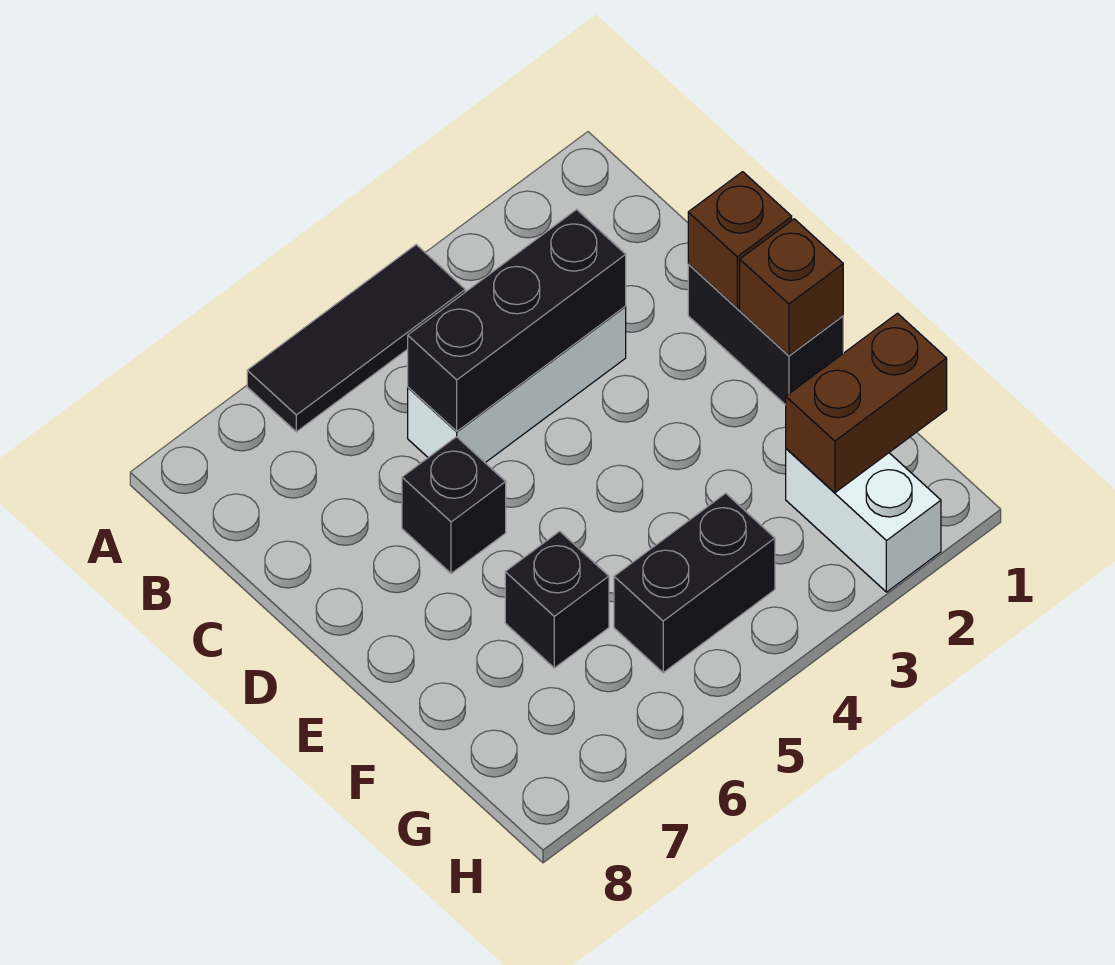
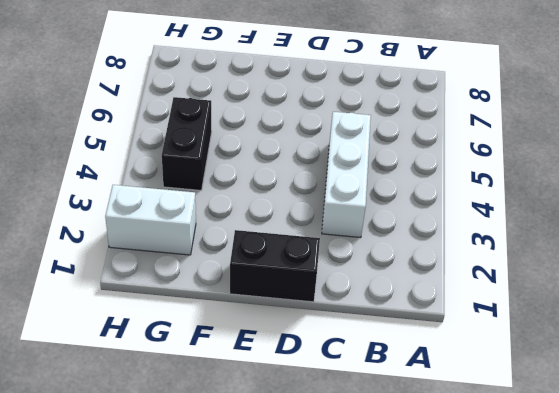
none -> black 1x3 tile [247,245,465,432]
none -> black 1x1 brick [402,437,506,574]

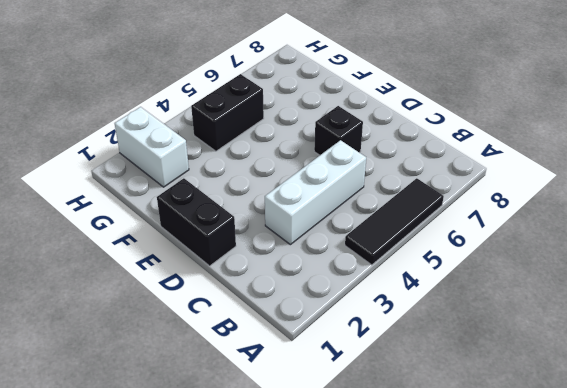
none -> black 1x1 brick [505,531,609,668]
none -> black 1x3 brick [408,210,626,431]

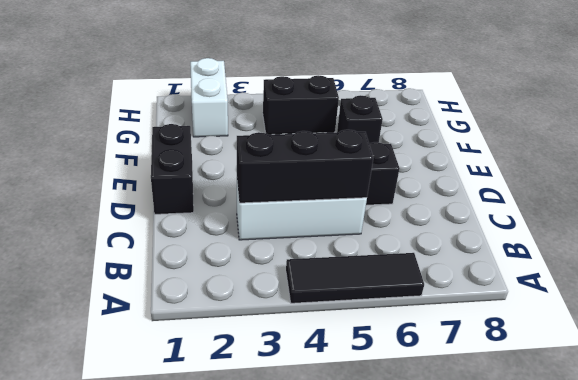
none -> brown 1x1 brick [688,172,792,308]
none -> brown 1x1 brick [740,219,843,355]

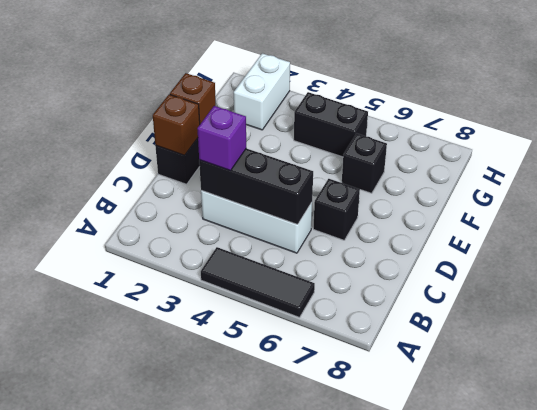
purple 1x1 brick [197,106,246,170] -> none
none -> brown 1x2 brick [786,313,947,493]

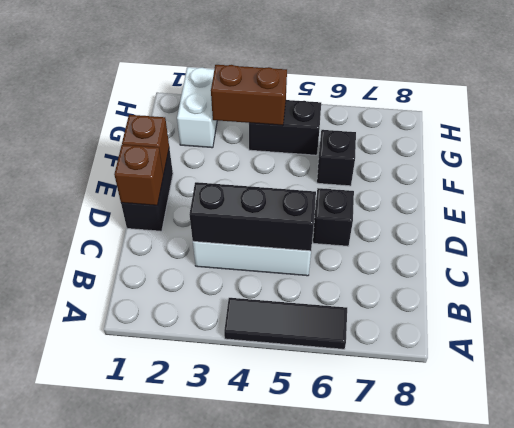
brown 1x2 brick [211,65,287,125] -> brown 1x2 brick moved to [786,313,947,493]

